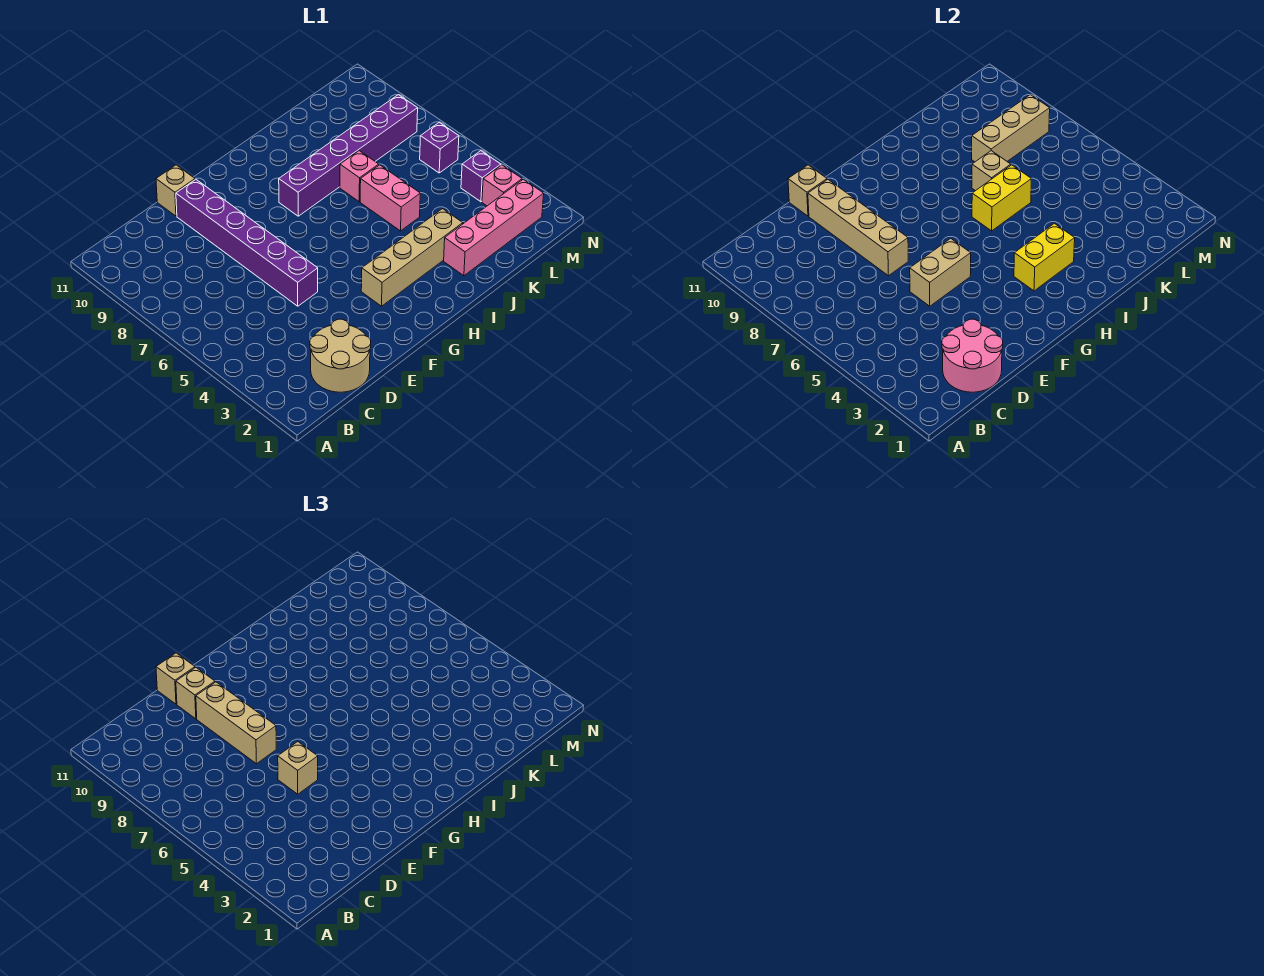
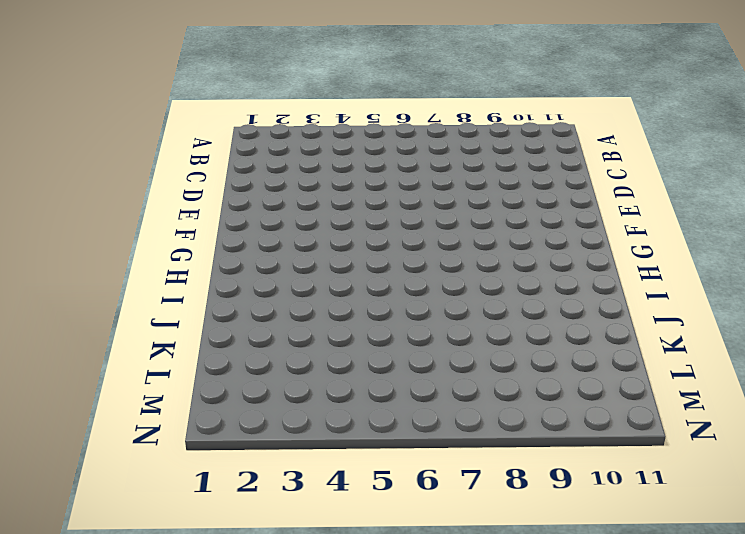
none -> tan 2x2 round brick [310,319,371,392]
none -> purple 1x6 brick [176,180,318,306]
none -> tan 1x1 brick [156,165,195,216]

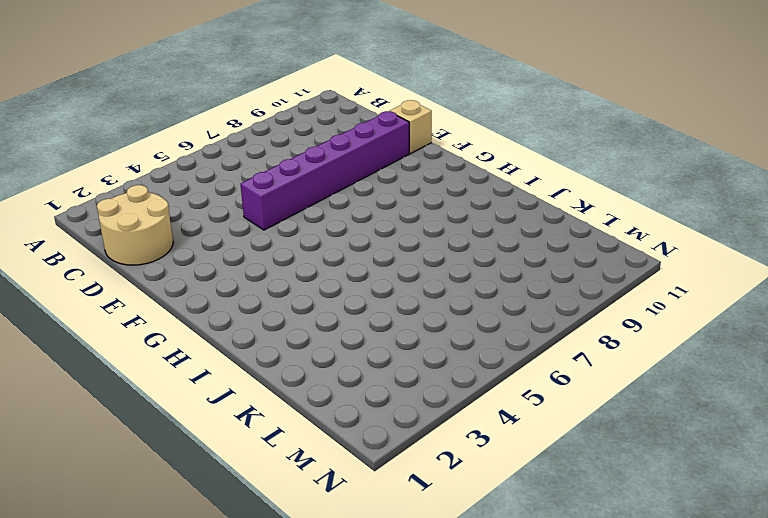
none -> tan 1x4 brick [361,209,463,306]
none -> purple 1x6 brick [279,95,418,216]
none -> pink 1x4 brick [444,179,544,276]

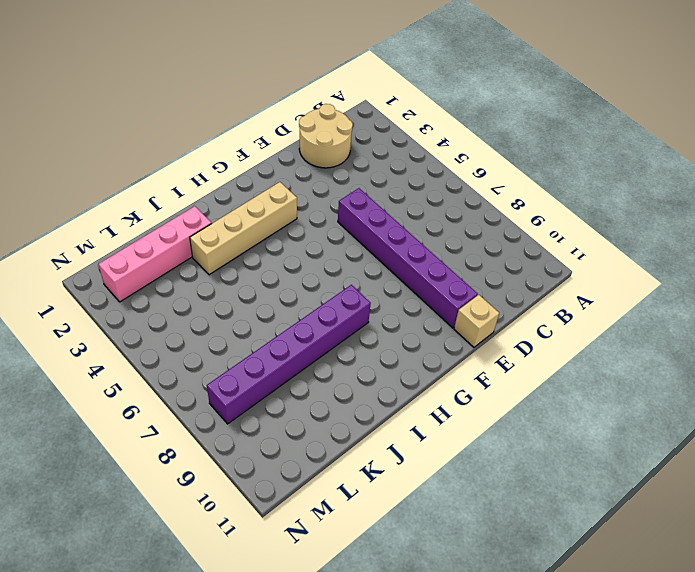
none -> pink 1x2 brick [360,165,420,231]
none -> pink 1x1 brick [340,151,379,202]
none -> pink 1x1 brick [482,165,522,206]

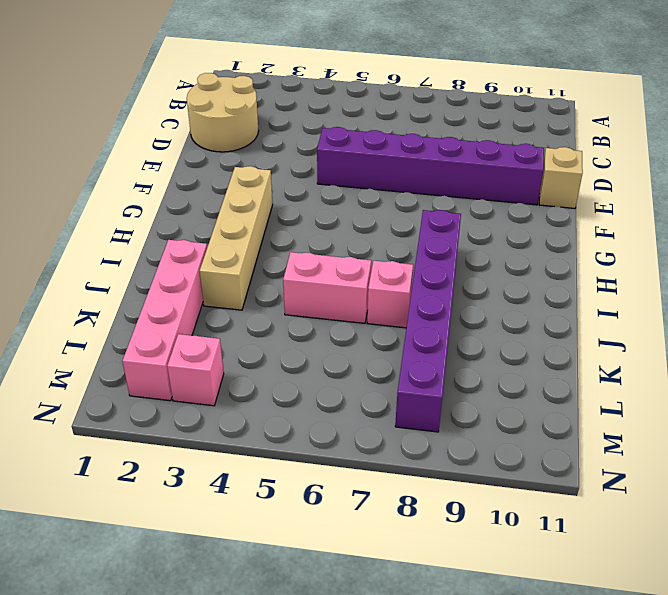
none -> purple 1x1 brick [461,151,501,202]
none -> purple 1x1 brick [420,122,459,173]
none -> pink 2x2 round brick [942,319,1003,392]

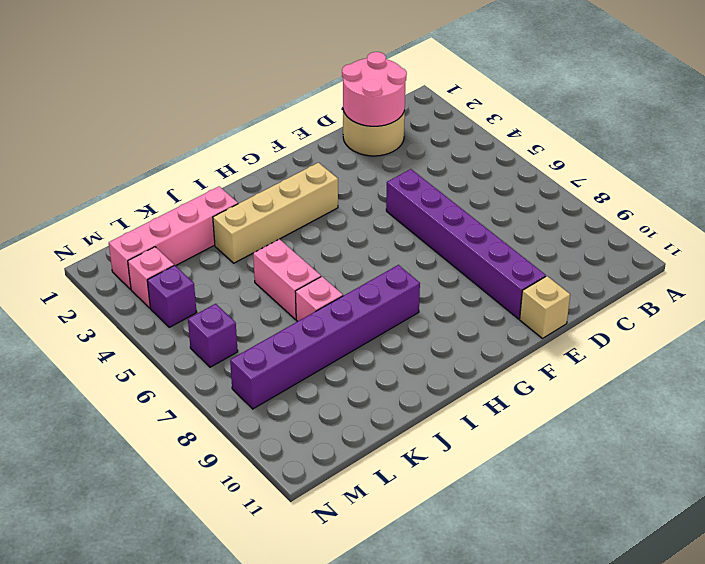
none -> tan 1x2 brick [910,238,971,306]
none -> tan 1x4 brick [808,180,908,276]
none -> tan 1x1 brick [788,165,827,216]

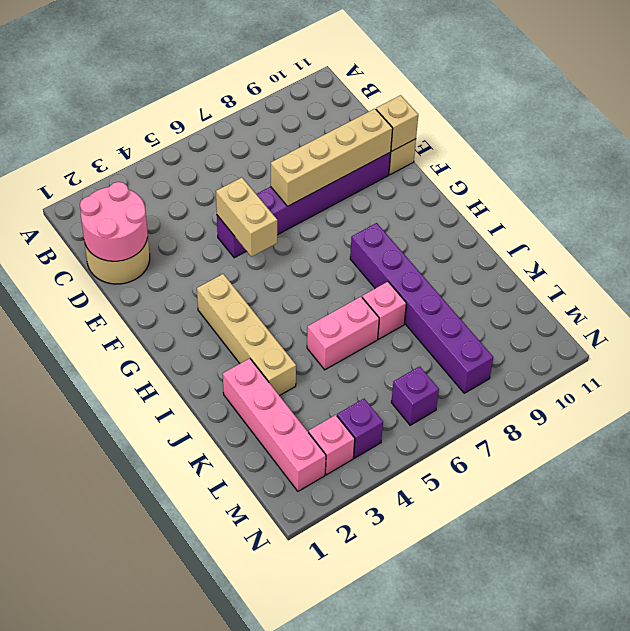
none -> yellow 1x2 brick [1014,223,1075,291]
none -> yellow 1x2 brick [972,165,1031,231]
none -> tan 1x1 brick [972,151,1011,191]

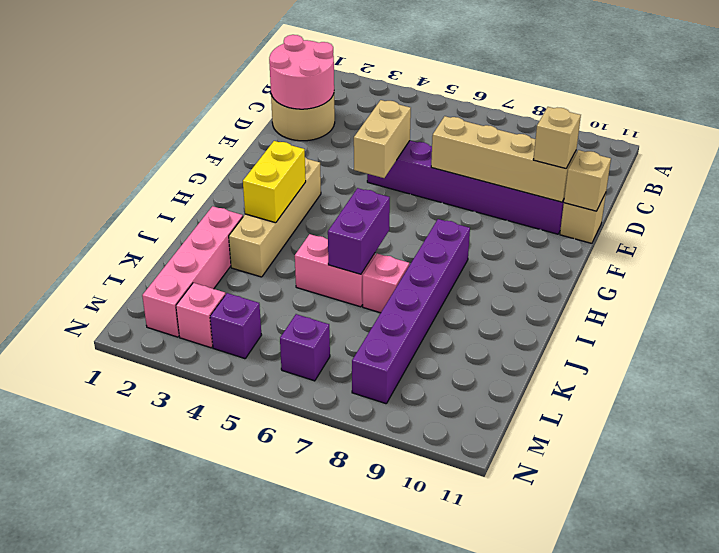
purple 1x2 brick [328,188,390,274] -> yellow 1x2 brick [972,165,1031,231]
none -> tan 1x1 brick [972,151,1011,191]
none -> tan 1x3 brick [972,95,1050,162]
none -> tan 1x1 brick [278,742,318,794]

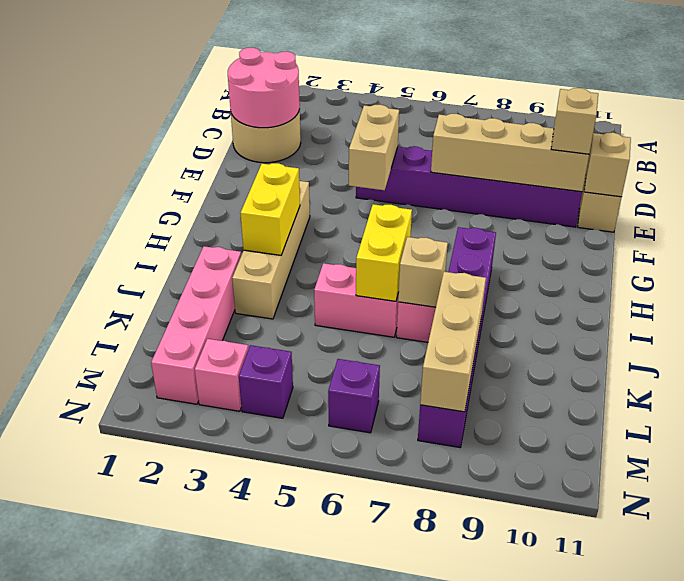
none -> tan 1x1 brick [278,742,318,794]
none -> tan 1x3 brick [196,682,276,764]
none -> tan 1x1 brick [156,653,195,704]

